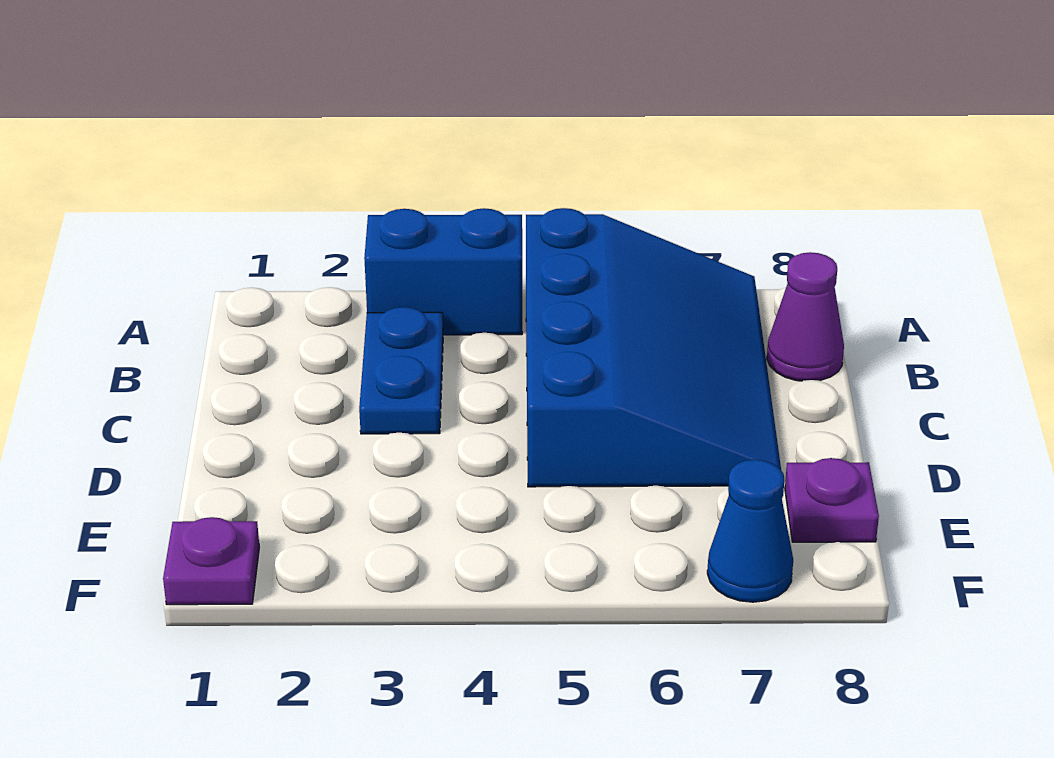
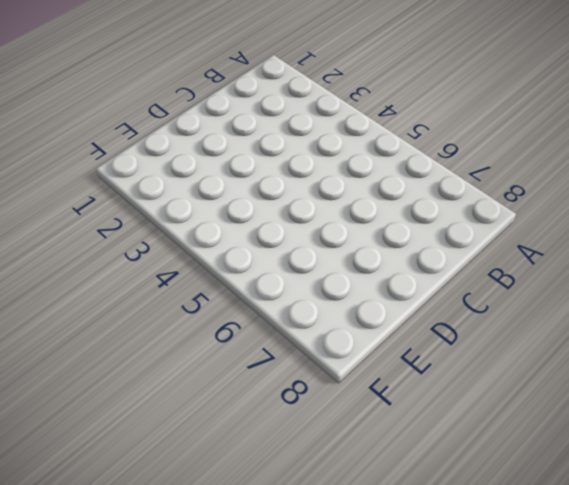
none -> blue 1x2 brick [364,208,522,335]
none -> blue 3x4 slope [526,208,781,487]

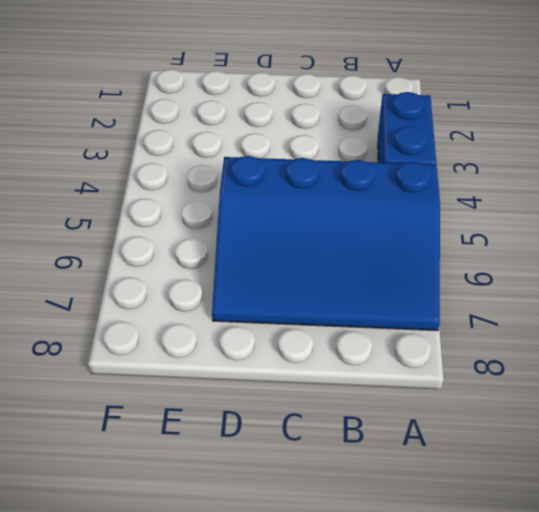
none -> blue 1x2 plate [359,307,443,434]
none -> purple 1x1 cone [767,252,844,381]

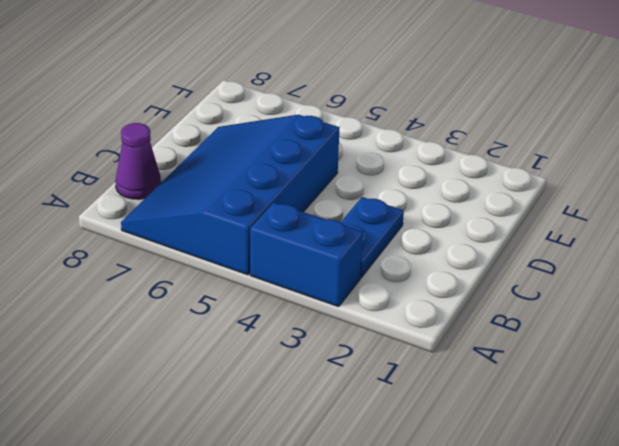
none -> purple 1x1 plate [785,458,879,542]
none -> purple 1x1 plate [163,517,259,605]

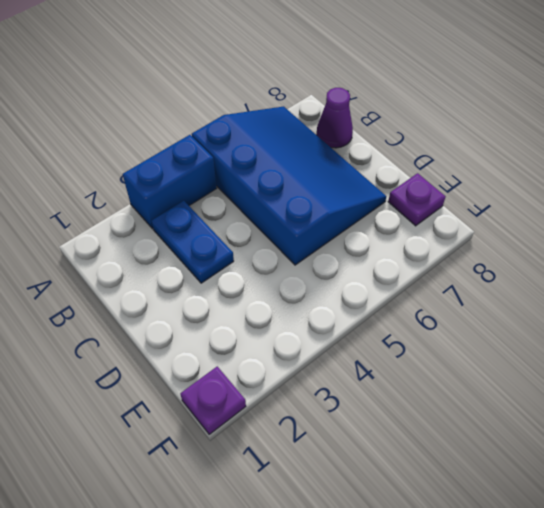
none -> blue 1x1 cone [707,460,793,602]

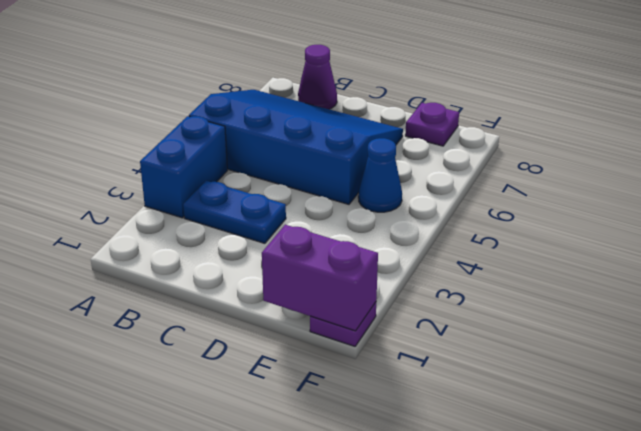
purple 1x2 brick [262,225,378,331] -> none
blue 1x1 cone [358,138,402,212] -> blue 1x1 cone moved to [707,460,793,602]

